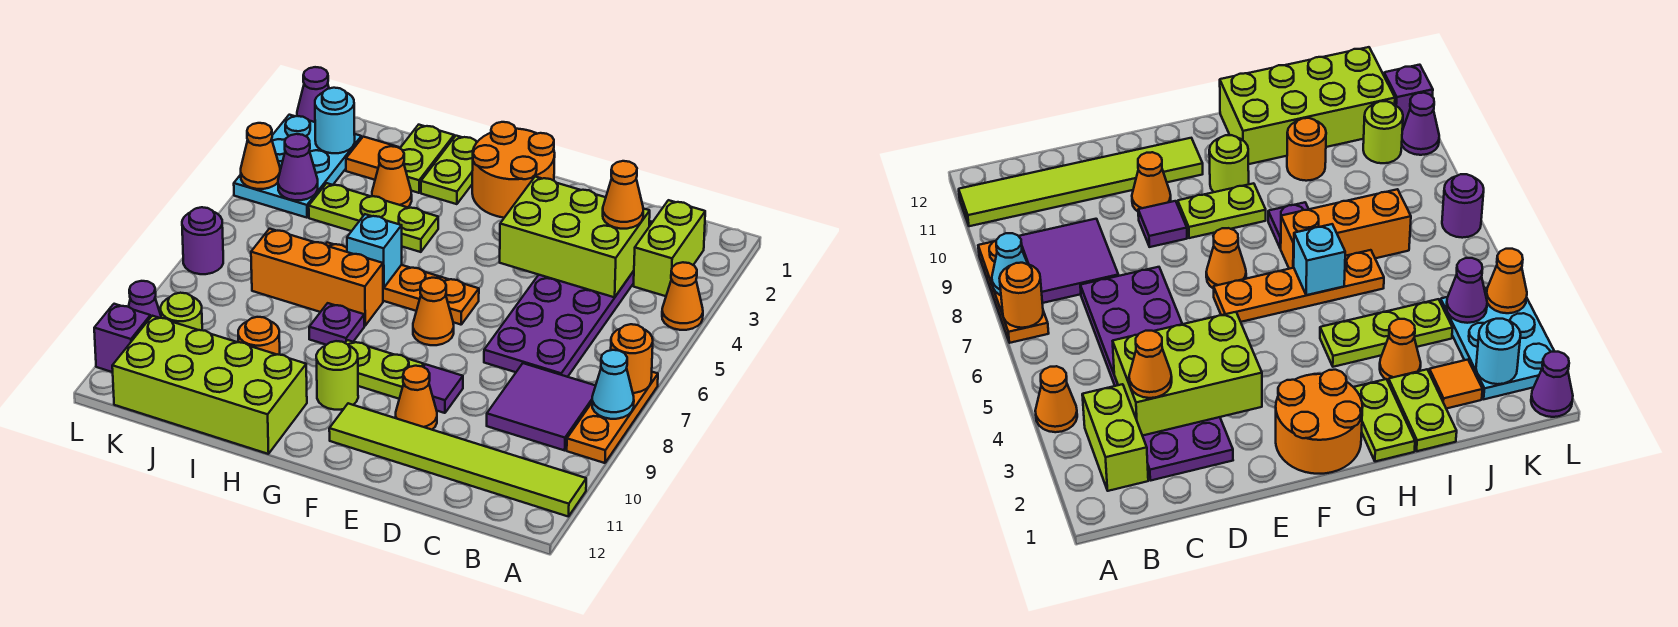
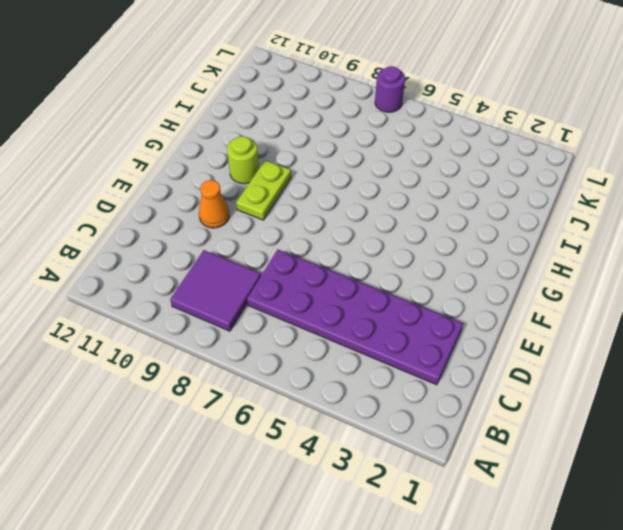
none -> orange 1x1 cone [662,262,703,330]
none -> orange 1x3 plate [567,372,658,463]
none -> lime 1x6 tile [329,403,586,517]
none -> lime 1x2 brick [634,200,705,296]

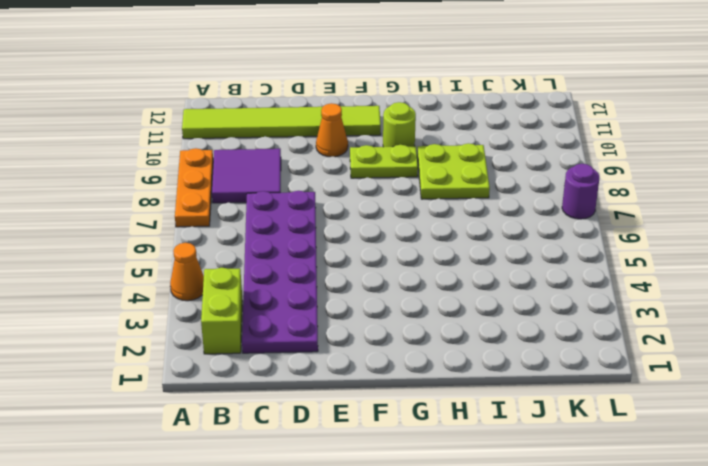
lime 2x2 plate [417,143,490,199] -> purple 1x1 plate [309,303,364,345]
none -> purple 1x1 tile [424,364,463,413]
none -> orange 2x2 round brick [472,122,555,218]
none -> orange 1x4 plate [326,242,479,325]
none -> orange 1x1 cone [413,278,454,345]

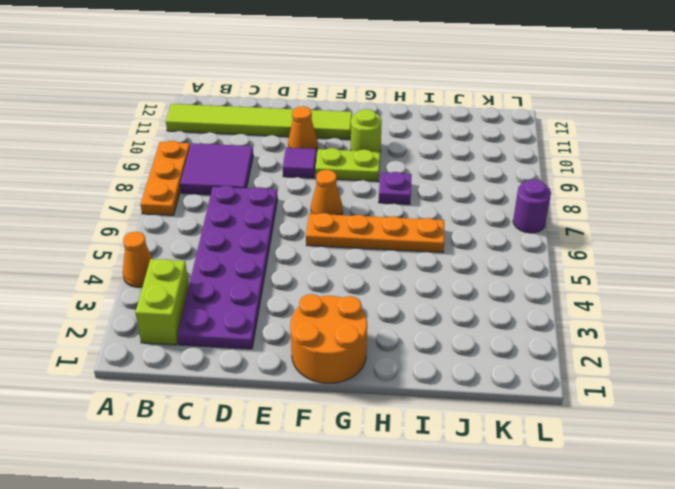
none -> lime 1x2 plate [421,136,477,204]
none -> lime 1x3 plate [309,183,438,252]
none -> orange 1x3 brick [251,229,383,326]
none -> lime 2x4 brick [112,316,307,454]

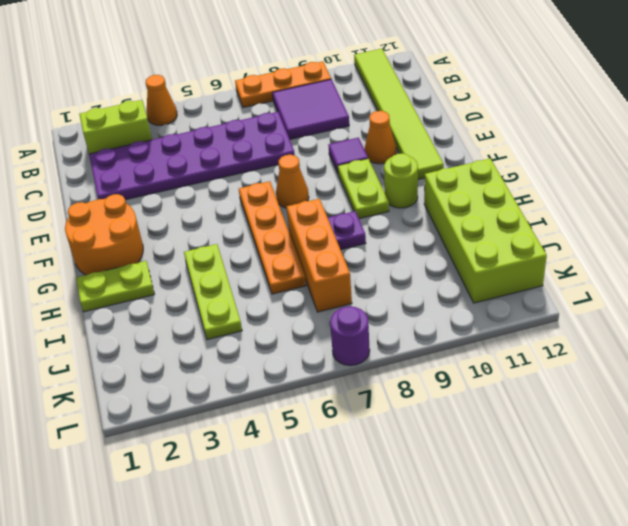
none -> lime 1x2 plate [400,125,454,193]
none -> orange 1x1 cone [372,146,412,207]
none -> orange 1x1 round brick [238,317,280,355]
none -> orange 1x1 tile [346,137,399,180]

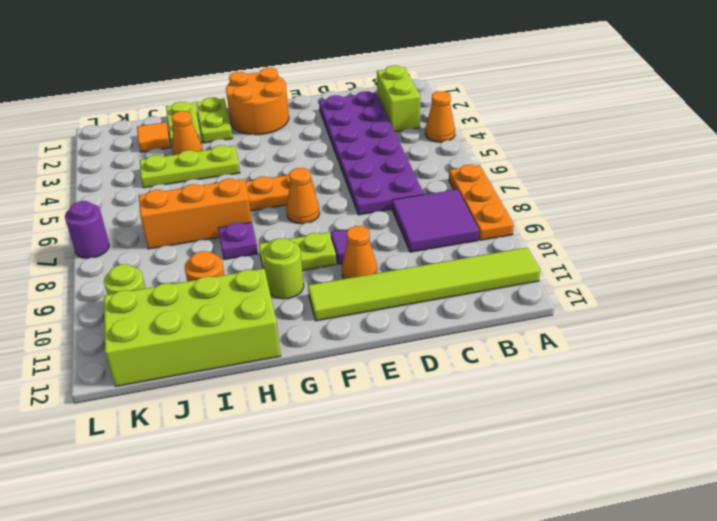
none -> cyan 2x3 plate [234,115,361,218]
none -> purple 1x1 cone [297,67,329,122]
none -> purple 1x1 cone [128,281,161,318]
none -> purple 1x1 brick [94,304,150,372]

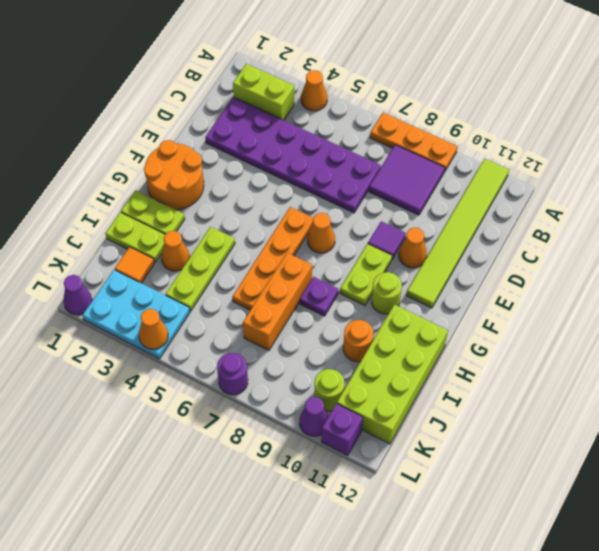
none -> orange 1x1 round brick [611,324,653,393]
none -> cyan 1x1 cone [592,350,634,419]
none -> lime 2x3 brick [500,177,650,297]
none -> cyan 1x1 brick [347,214,402,288]

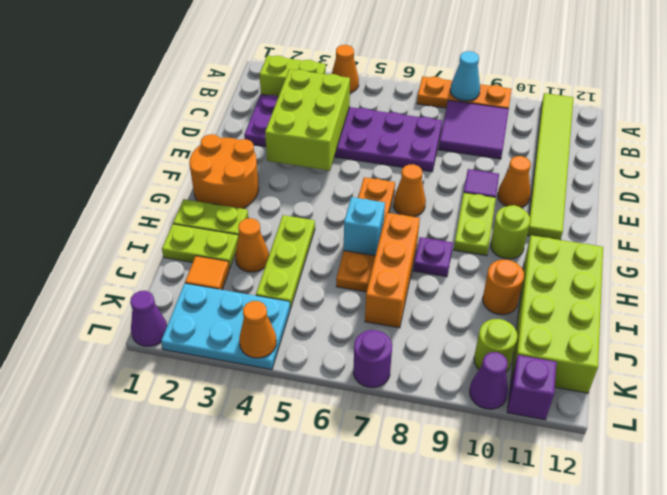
none -> orange 1x1 round brick [611,324,653,393]
none -> cyan 1x1 round brick [315,88,355,153]
none -> purple 1x1 cone [278,134,318,200]
none -> orange 1x1 cone [603,161,643,229]

